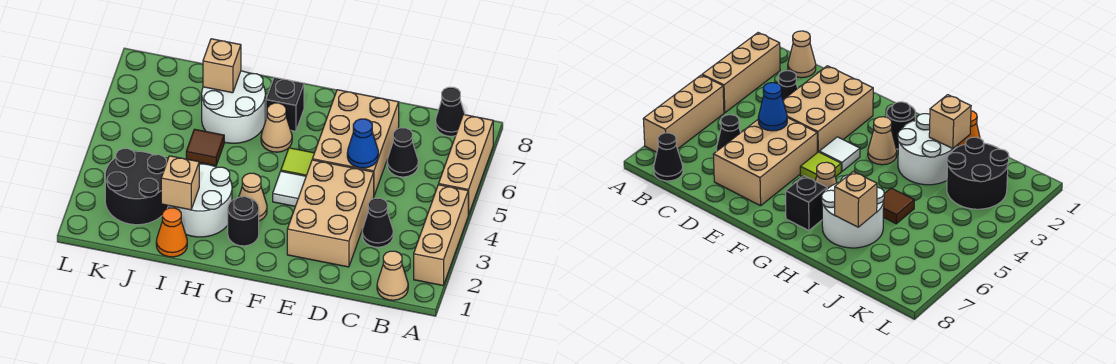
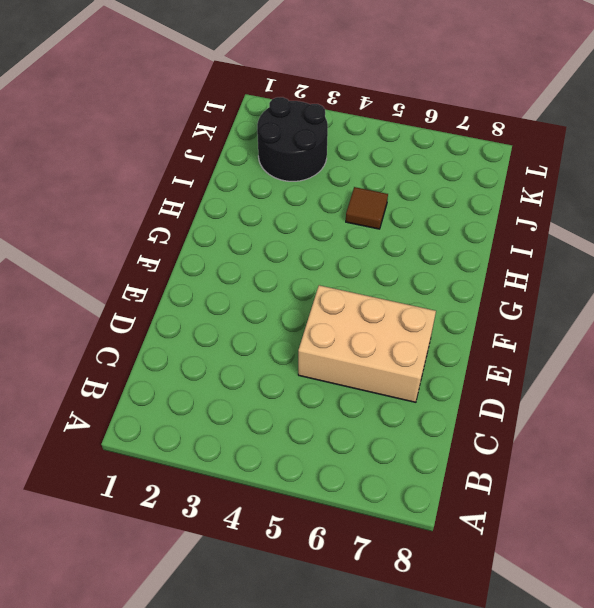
none -> tan 1x3 brick [414,185,468,285]
none -> tan 1x3 brick [439,114,493,215]
none -> tan 1x1 cone [377,251,408,300]

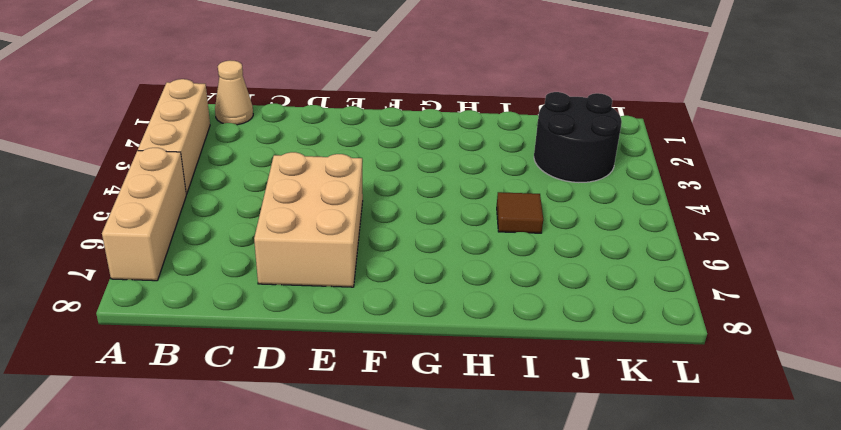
none -> black 1x1 cone [436,87,465,136]
none -> black 1x1 cone [362,198,393,247]
none -> black 1x1 cone [387,128,418,177]

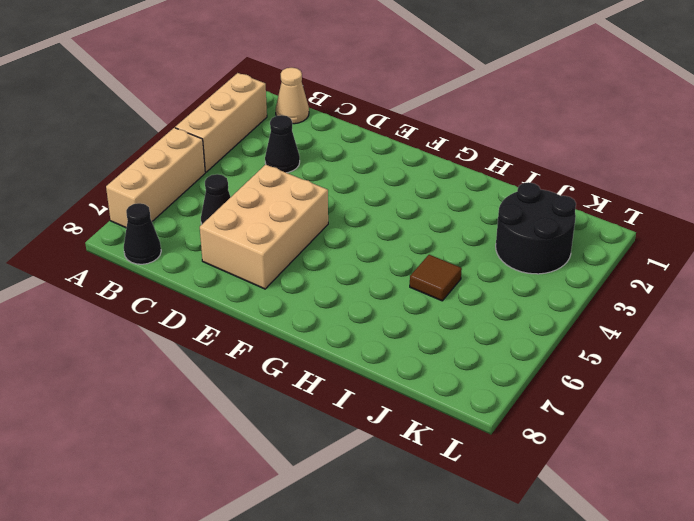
none -> tan 2x3 brick [287,160,374,267]
none -> white 1x1 tile [273,171,306,206]
none -> lime 1x1 tile [281,148,314,176]

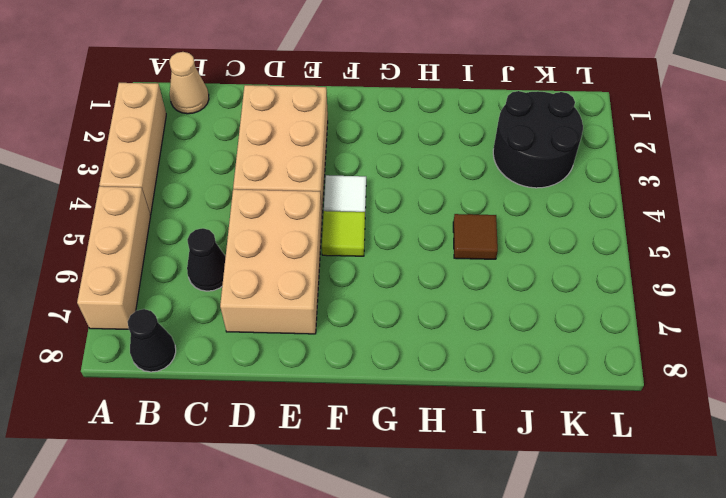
none -> black 1x1 cone [362,198,393,247]
none -> black 1x1 round brick [228,197,259,246]
none -> tan 1x1 cone [239,173,267,221]

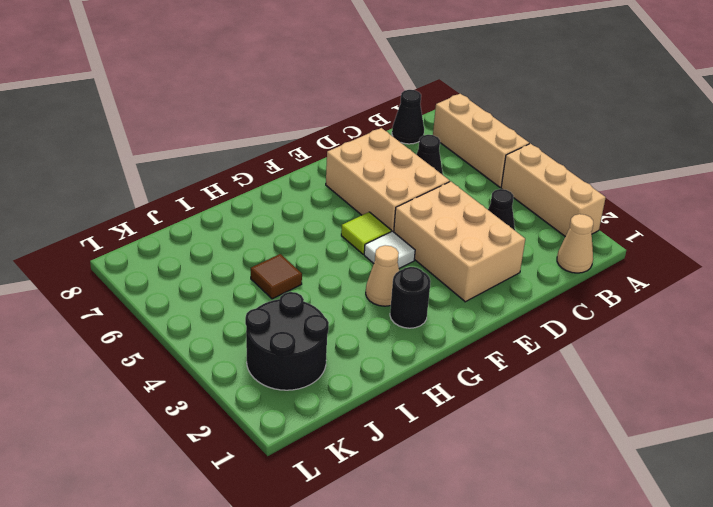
none -> tan 1x1 cone [261,103,292,152]
none -> black 1x1 brick [266,77,304,131]
none -> white 2x2 round brick [168,164,232,237]

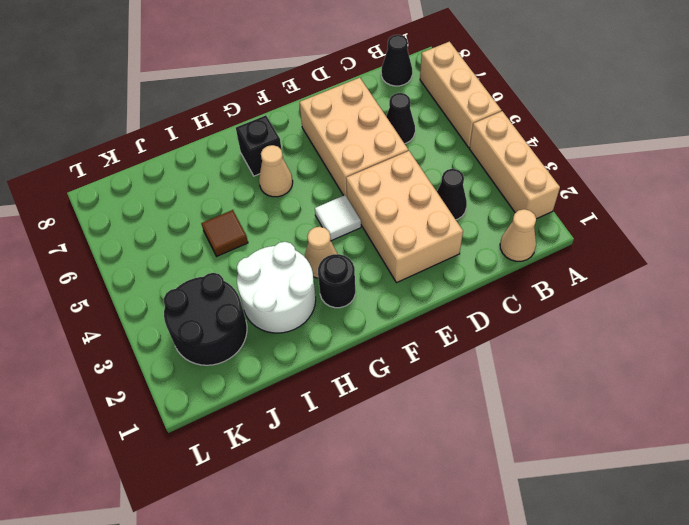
none -> lime 1x1 tile [281,148,314,176]
none -> white 2x2 round brick [202,71,265,143]
none -> orange 1x1 cone [156,208,187,257]

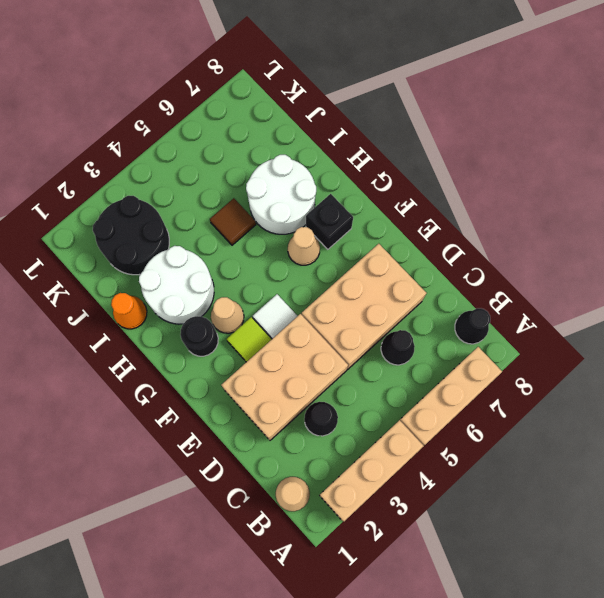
lime 1x1 tile [227,317,272,362] -> lime 1x1 tile moved to [281,148,314,176]
none -> blue 1x1 cone [347,119,378,168]
none -> tan 1x1 brick [161,156,199,210]
none -> tan 1x1 brick [203,39,241,93]

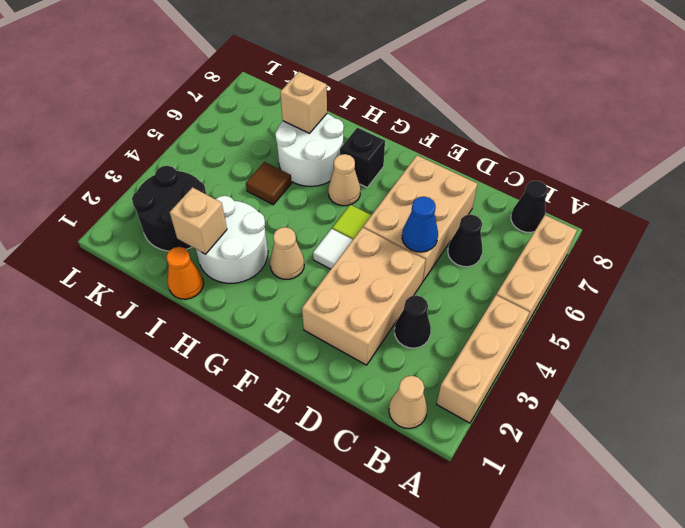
none -> black 1x1 round brick [228,197,259,246]

